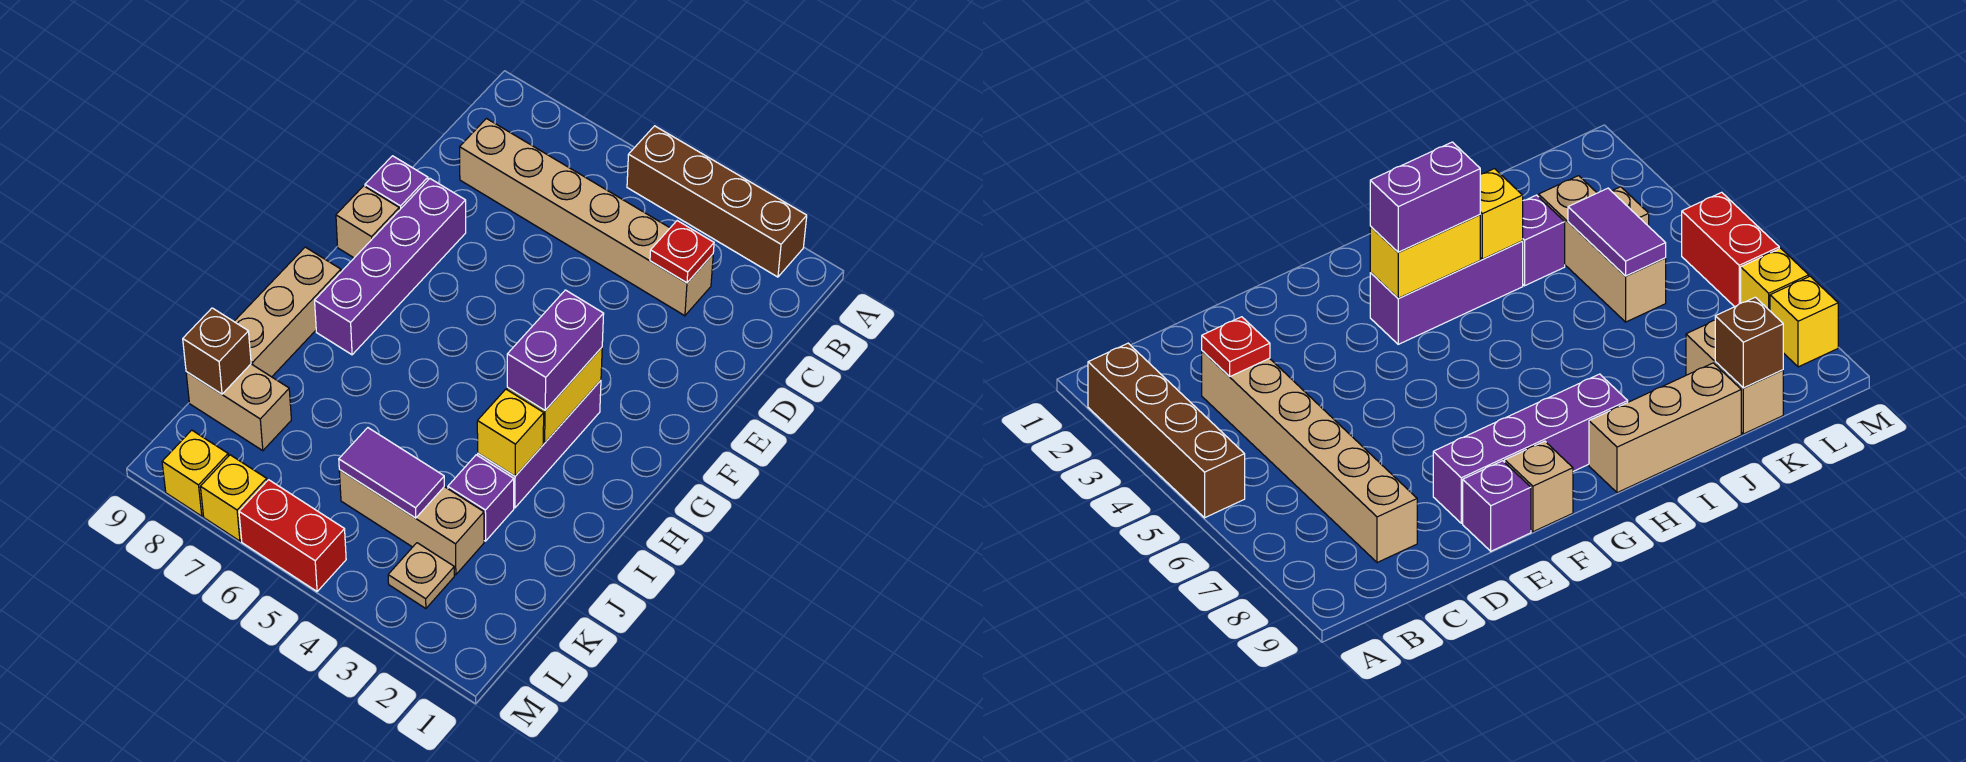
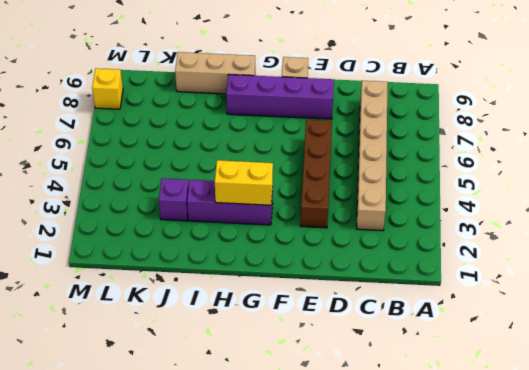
brown 1x4 brick [300,120,332,228] -> brown 1x4 brick moved to [627,126,807,277]
none -> purple 1x1 brick [365,156,428,210]
none -> tan 1x3 brick [339,470,484,575]
none -> tan 1x2 brick [186,364,291,451]

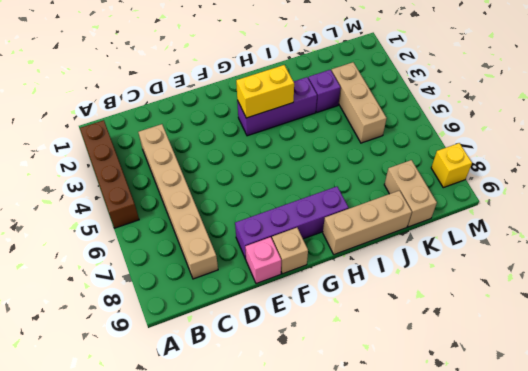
pink 1x1 brick [245,237,281,284] -> purple 1x1 brick [365,156,428,210]
none -> tan 1x1 plate [388,543,454,609]
none -> red 1x2 brick [239,480,346,591]
none -> yellow 1x1 brick [200,455,267,541]

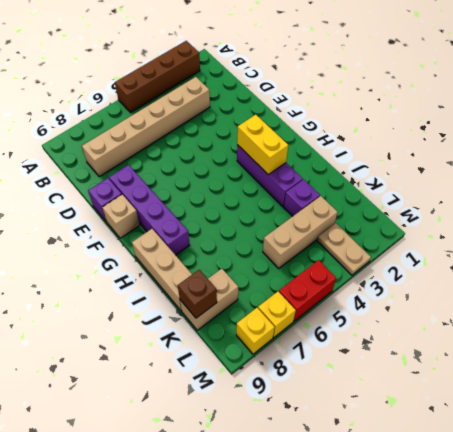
tan 1x2 plate [317,223,371,275] -> tan 1x1 plate [388,543,454,609]
none -> red 1x1 plate [650,221,714,283]
none -> yellow 1x1 brick [477,389,544,476]
none -> purple 1x2 tile [339,428,444,518]

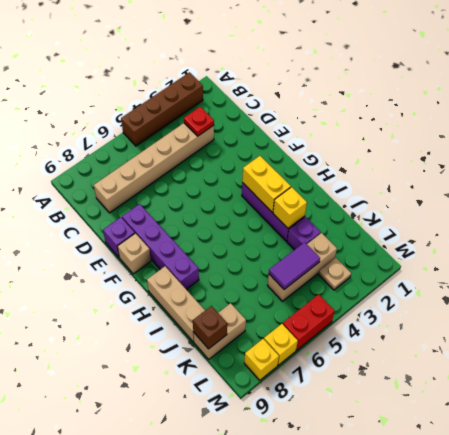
none -> purple 1x2 brick [507,290,604,410]

